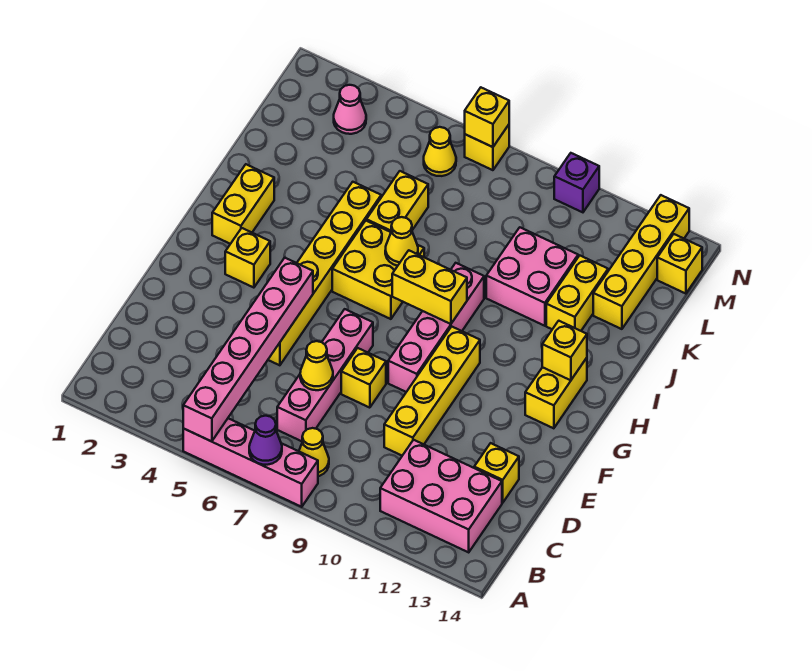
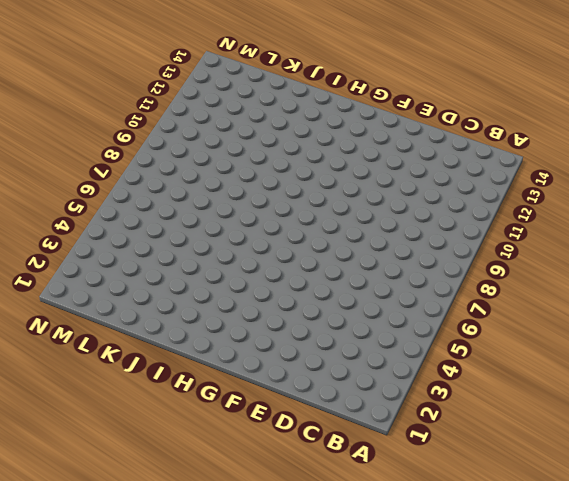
none -> pink 1x4 brick [183,418,318,507]
none -> yellow 1x1 cone [299,428,329,476]
none -> pink 2x3 brick [380,440,502,552]

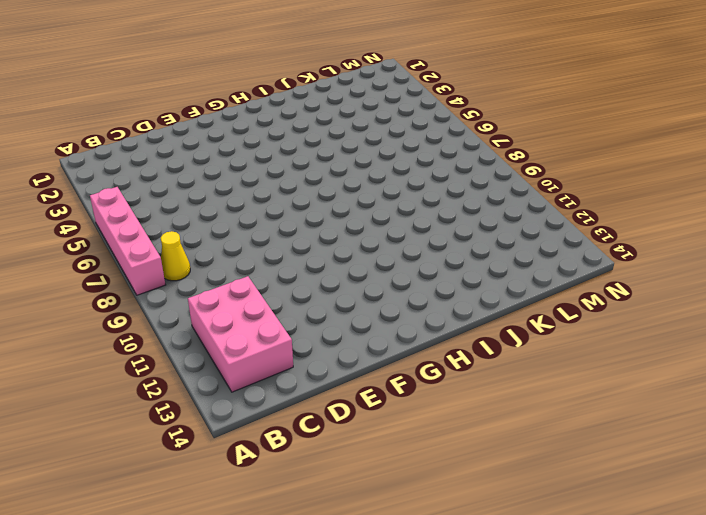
none -> pink 1x4 brick [277,309,373,441]
none -> yellow 1x4 brick [384,327,480,456]
none -> yellow 1x1 brick [474,443,519,503]

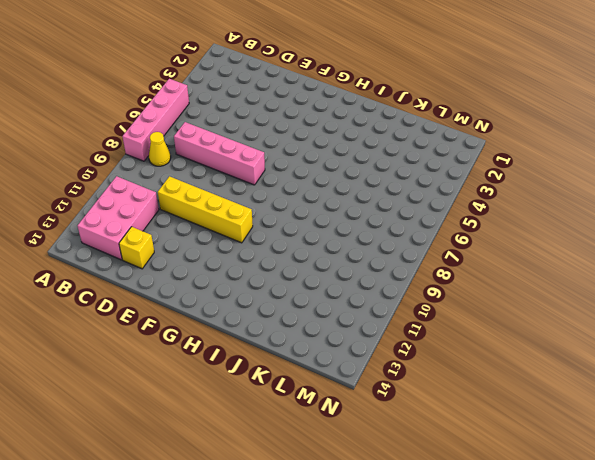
none -> yellow 1x6 brick [268,182,381,365]
none -> yellow 1x1 brick [341,348,386,408]
none -> pink 1x4 brick [388,263,484,392]

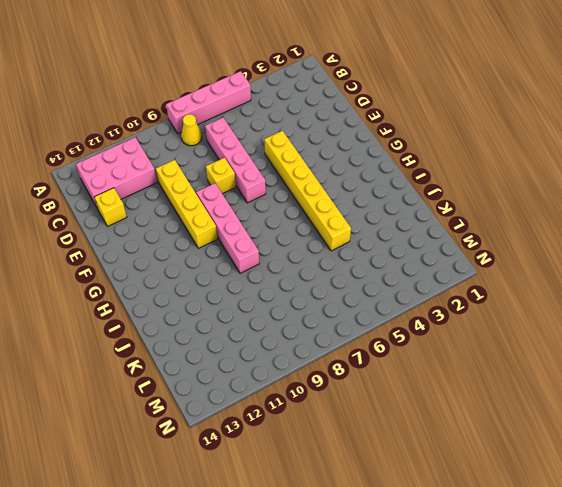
none -> yellow 1x1 brick [225,228,270,288]
none -> yellow 1x2 brick [525,358,587,428]
none -> yellow 1x2 brick [212,164,274,244]

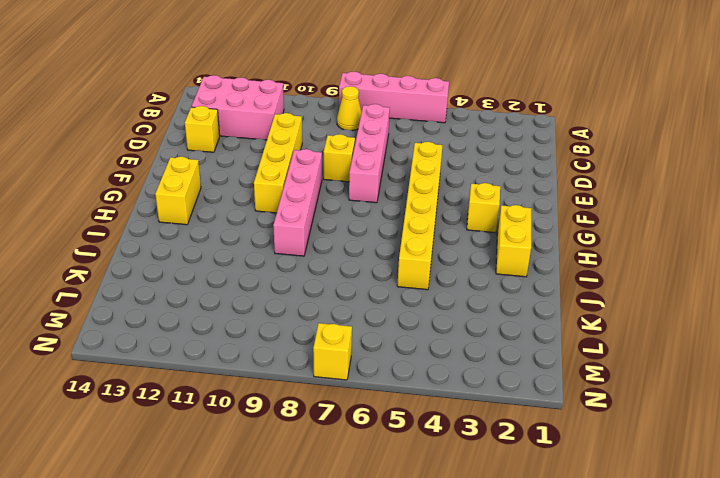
none -> yellow 2x2 brick [332,221,424,319]
none -> yellow 1x2 brick [366,171,428,232]
none -> pink 2x2 brick [486,227,578,326]

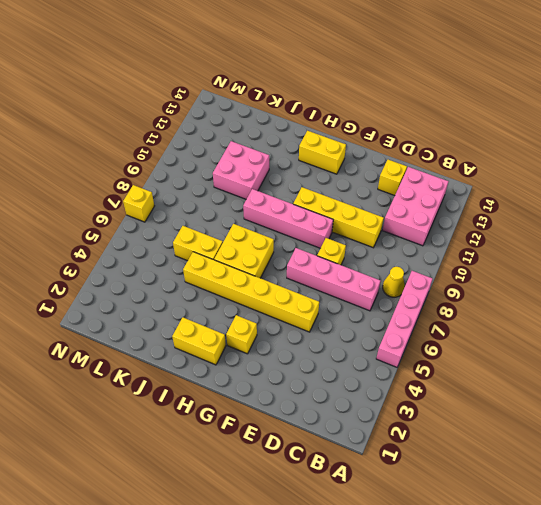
none -> yellow 1x2 brick [546,256,608,331]
none -> yellow 1x4 brick [593,195,689,329]
none -> pink 1x1 cone [334,85,366,134]

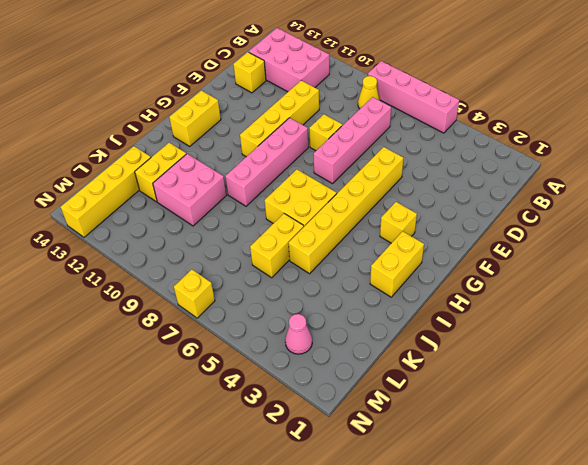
none -> yellow 1x1 cone [424,127,456,176]
none -> yellow 1x1 brick [657,234,702,294]
none -> purple 1x1 brick [554,153,599,212]

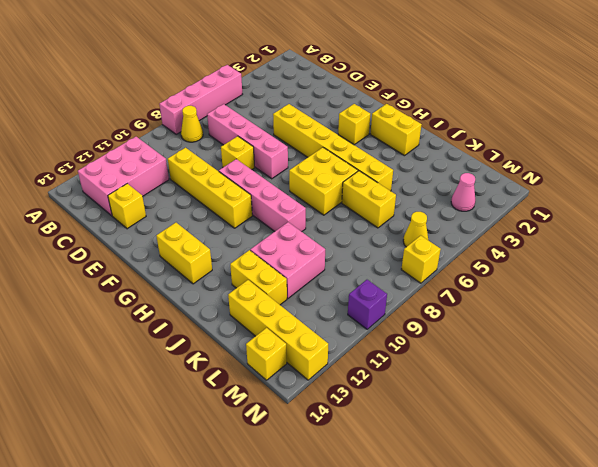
none -> pink 1x6 brick [183,258,313,442]
none -> purple 1x1 cone [249,416,282,465]
none -> yellow 1x1 cone [300,341,333,390]

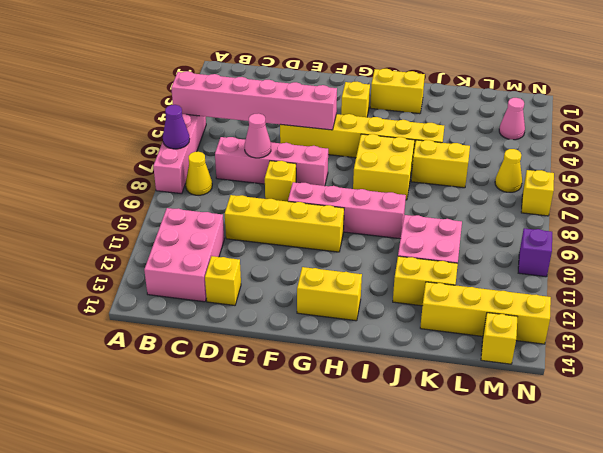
pink 1x1 cone [245,113,271,158] -> yellow 1x1 cone [300,341,333,390]
none -> yellow 1x2 brick [392,250,467,324]
none -> yellow 1x1 brick [542,321,587,380]
none -> yellow 1x1 cone [385,217,418,266]

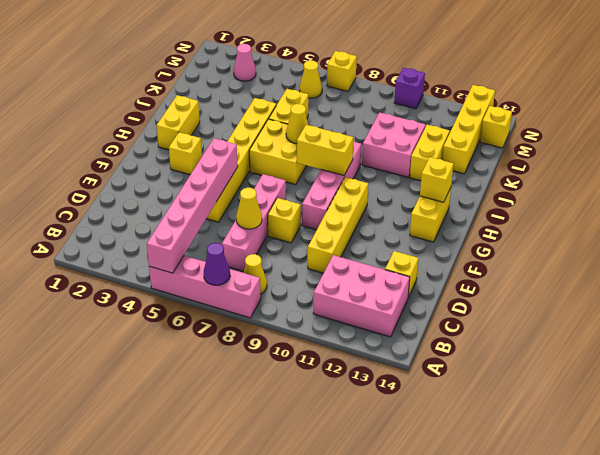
none -> yellow 1x1 brick [465,88,509,147]

